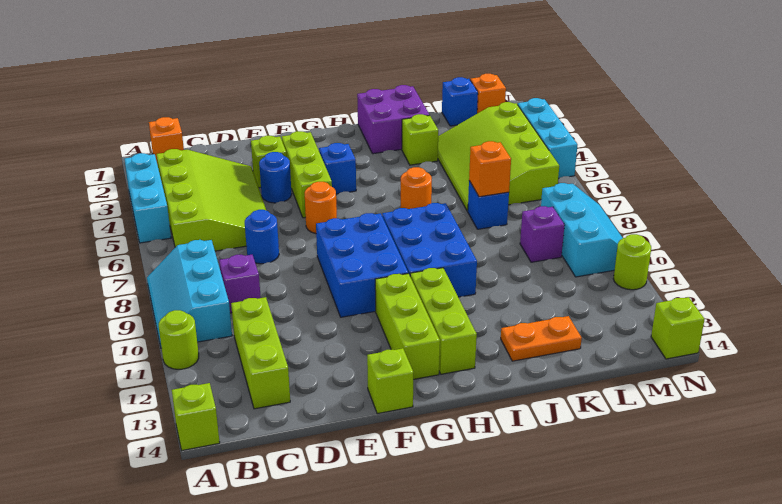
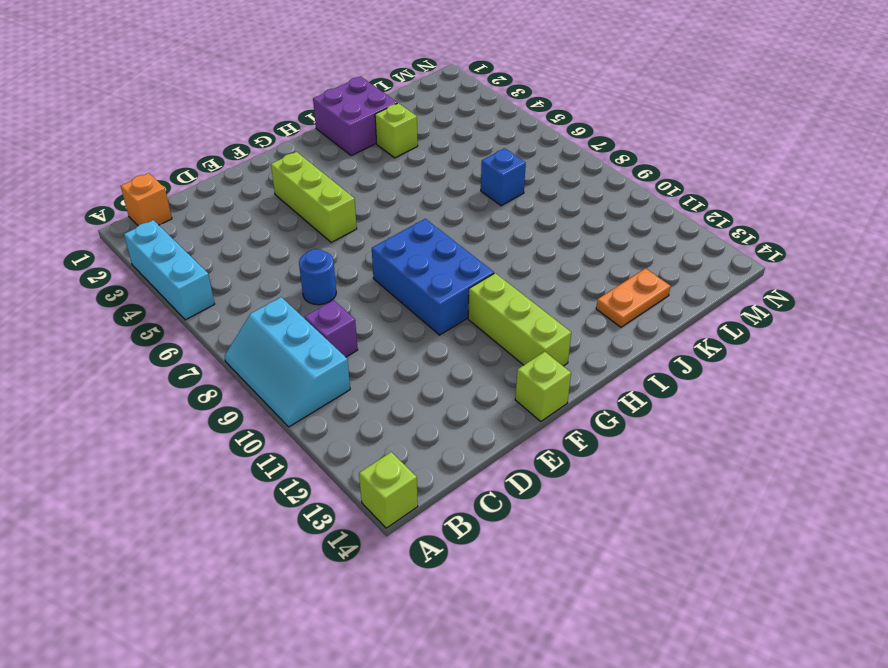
none -> lime 1x1 round brick [159,310,199,369]
none -> lime 3x4 slope [156,149,266,251]
none -> lime 1x3 brick [231,297,290,409]
none -> lime 1x1 brick [251,136,286,188]

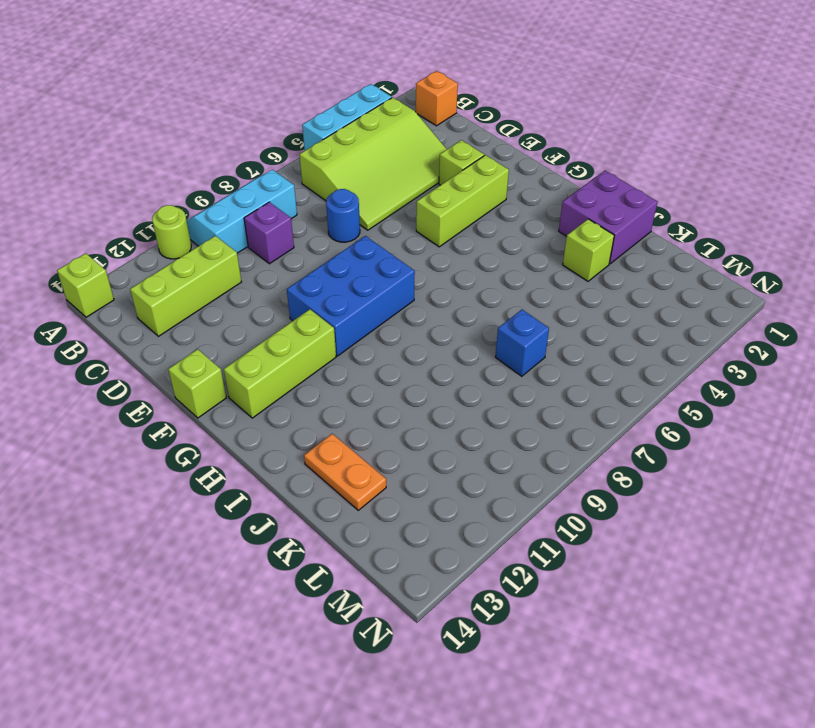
none -> blue 1x1 round brick [259,152,292,203]
none -> orange 1x1 round brick [305,182,337,234]
none -> blue 1x1 brick [319,143,356,194]
none -> blue 2x3 brick [382,203,477,297]

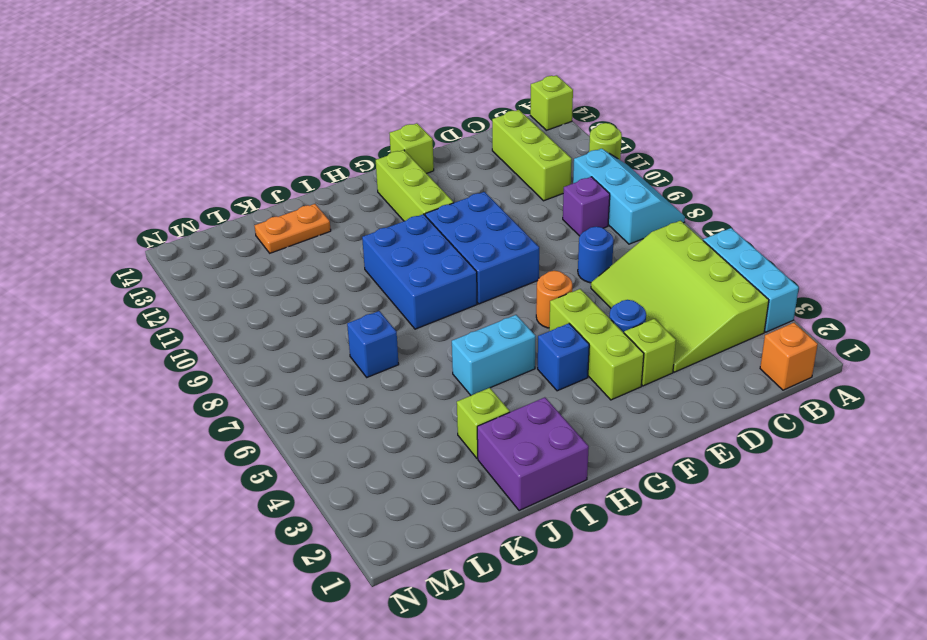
cyan 1x2 brick [452,315,536,395] -> none
none -> lime 1x3 brick [410,268,477,374]
none -> orange 1x1 round brick [400,167,432,209]
none -> lime 3x4 slope [438,102,559,211]
none -> blue 1x1 brick [442,77,478,126]

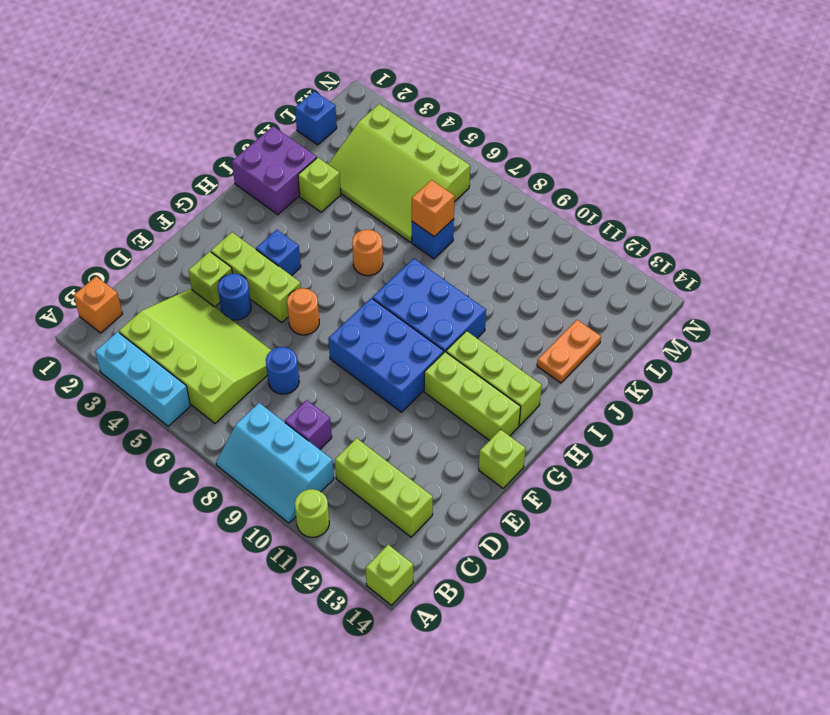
none -> purple 1x1 brick [520,206,564,262]
none -> orange 1x1 brick [470,74,506,114]
none -> cyan 2x3 slope [541,183,623,277]
none -> cyan 1x3 brick [518,98,577,178]

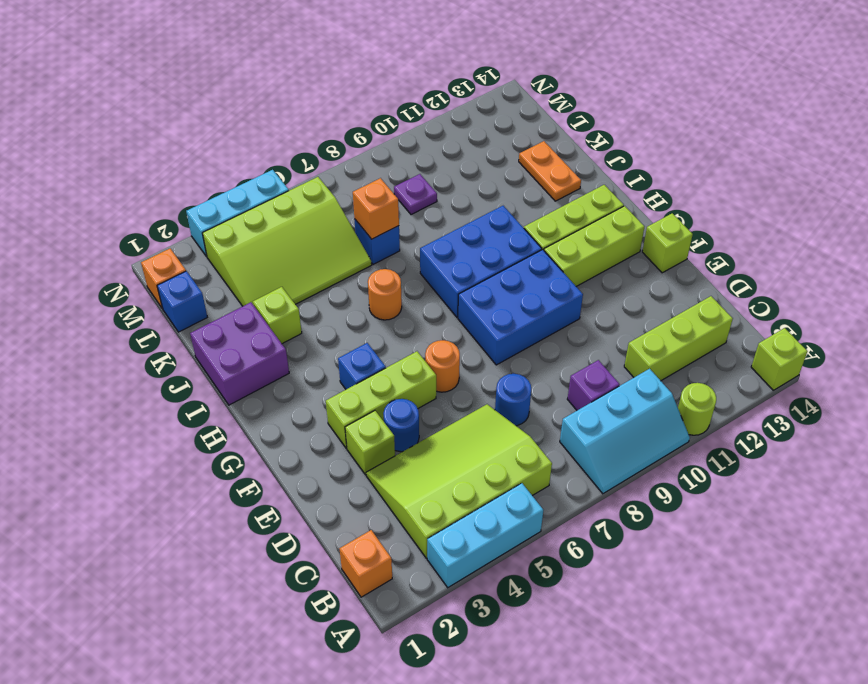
purple 1x1 plate [394,174,437,215] -> purple 1x1 brick [520,206,564,262]
none -> cyan 2x3 slope [541,183,623,277]
none -> lime 1x1 round brick [613,234,651,290]
none -> lime 1x1 brick [651,297,705,359]

